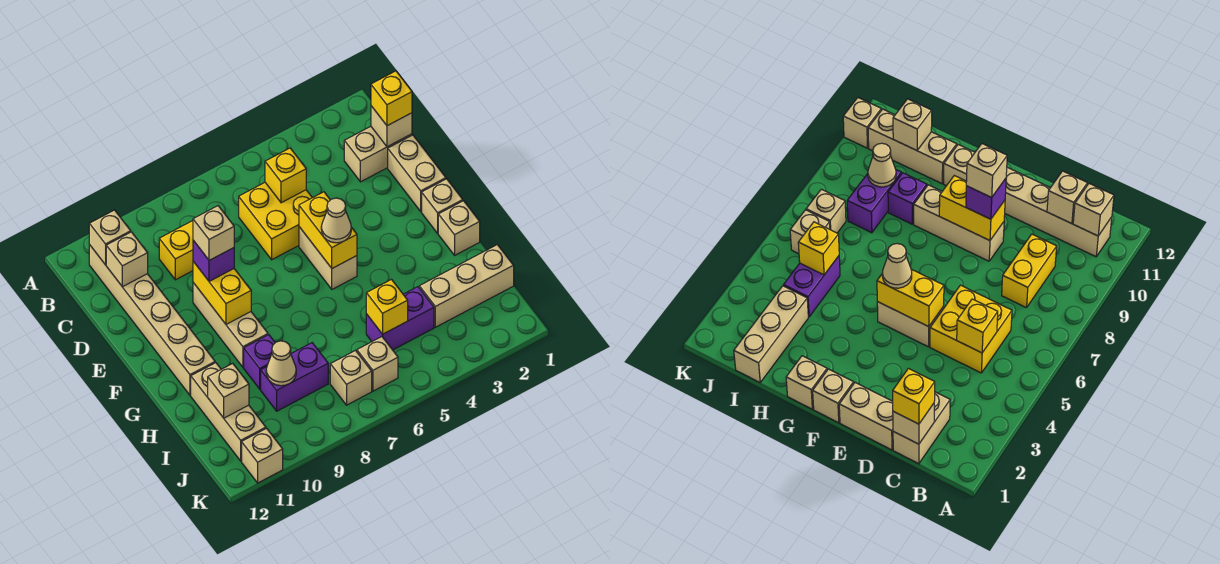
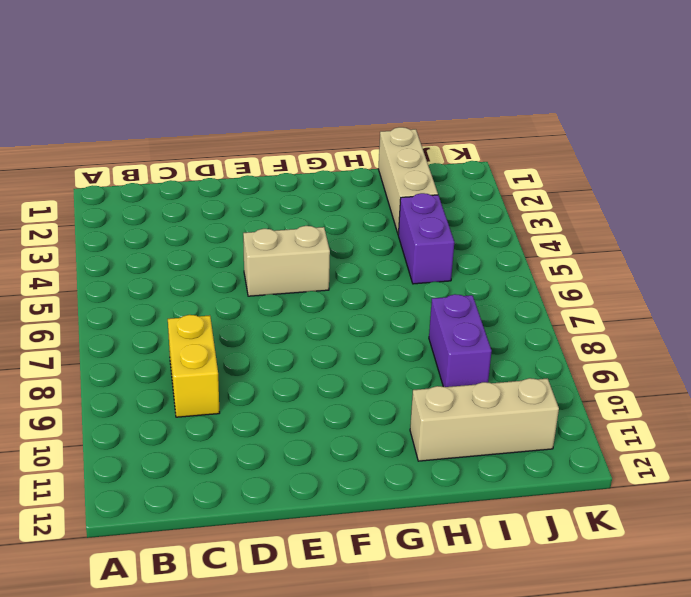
none -> tan 1x6 brick [89,245,215,395]
none -> tan 1x2 brick [344,126,412,182]
none -> yellow 2x2 brick [239,183,312,260]
none -> tan 1x2 brick [388,135,446,211]

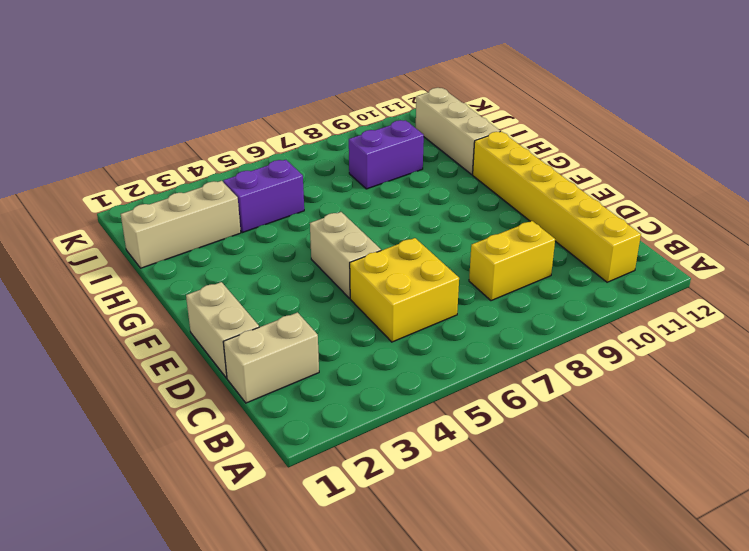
yellow 1x6 brick [473,132,641,282] -> tan 1x6 brick [89,245,215,395]
none -> tan 1x3 brick [193,283,268,367]
none -> tan 1x1 brick [422,179,463,233]
none -> tan 1x1 brick [438,201,480,255]
none -> purple 1x1 brick [244,335,275,389]

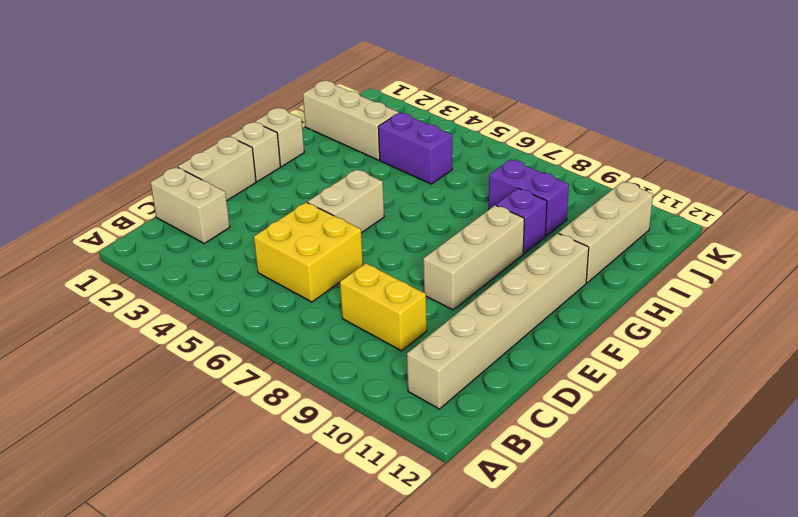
none -> tan 1x1 brick [357,337,398,391]
none -> tan 1x1 brick [330,351,372,405]
none -> tan 1x1 brick [242,428,283,483]
none -> tan 1x1 brick [89,210,131,265]

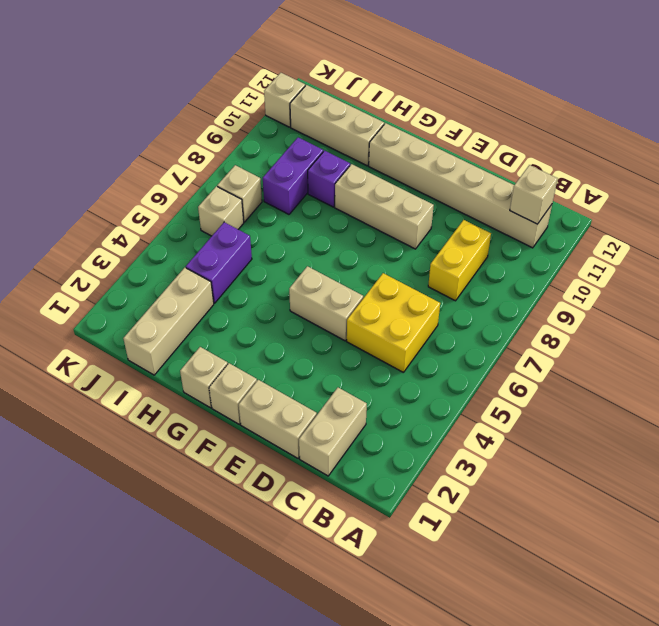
none -> tan 1x1 brick [371,106,412,147]
none -> yellow 1x1 brick [265,148,306,203]
none -> tan 1x1 brick [106,232,148,287]
none -> yellow 1x2 brick [299,192,357,268]

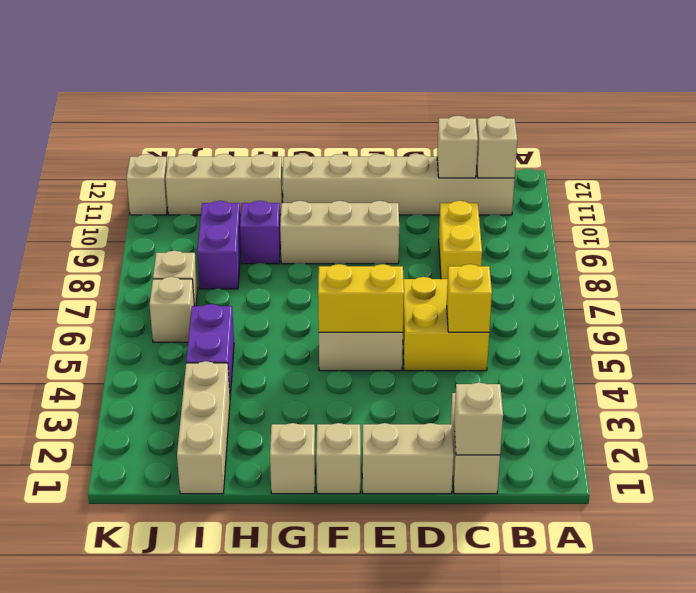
none -> yellow 1x2 brick [193,261,251,324]
none -> yellow 1x1 brick [366,280,408,334]
none -> tan 1x1 cone [266,341,296,386]
none -> tan 1x1 brick [208,364,249,418]

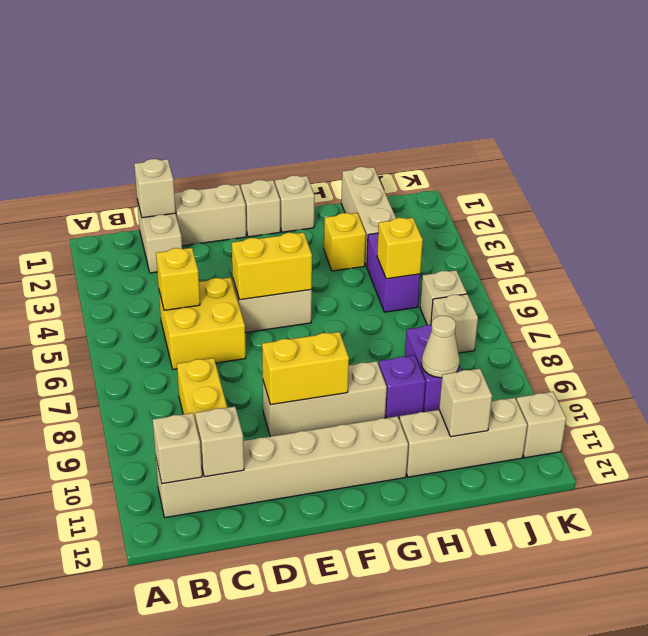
yellow 1x1 brick [324,213,366,271] -> yellow 1x1 brick moved to [371,71,412,126]
none -> purple 1x1 brick [193,240,234,281]
none -> tan 1x1 cone [321,198,351,243]
none -> tan 1x1 brick [193,206,234,260]

